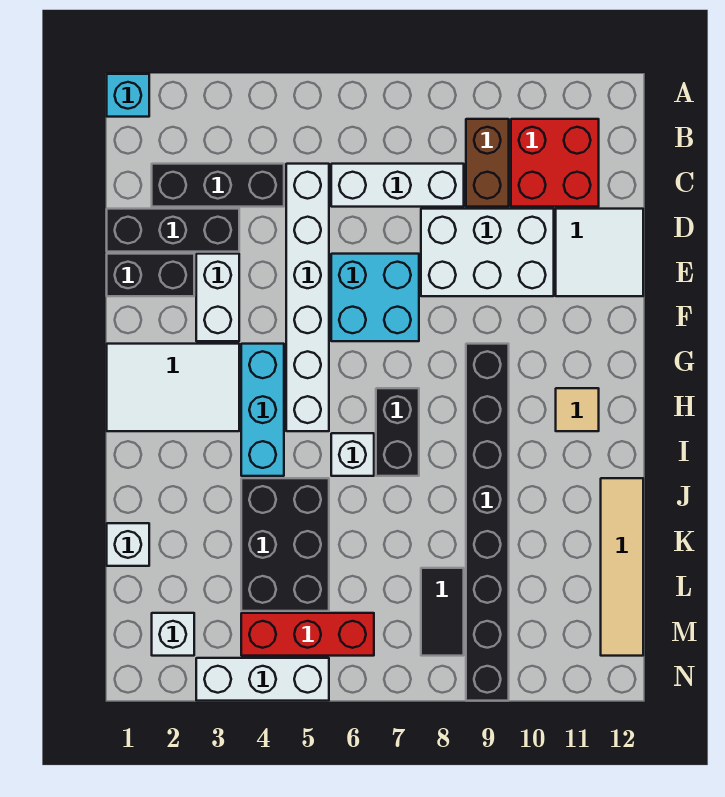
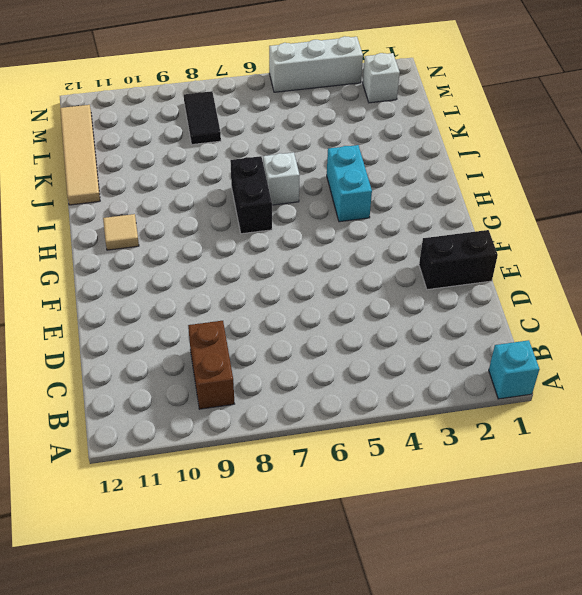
cyan 1x2 brick [327,145,372,222] -> cyan 1x3 brick [241,344,284,476]
none -> red 2x2 brick [511,119,599,207]
none -> black 1x3 brick [152,164,284,207]
none -> white 1x6 brick [286,164,329,431]

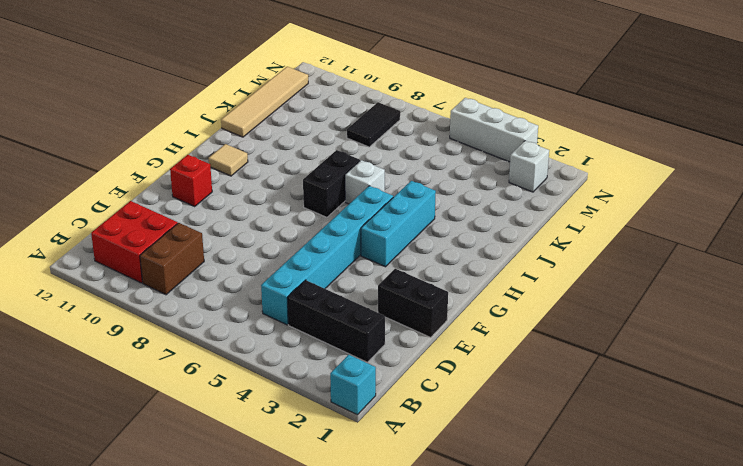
cyan 1x6 brick [261,186,393,325] -> white 1x6 brick [286,164,329,431]
red 1x1 brick [170,155,212,206] -> none
none -> white 1x3 brick [331,164,464,207]
none -> black 1x3 brick [107,209,239,252]
none -> white 2x3 brick [421,209,554,296]

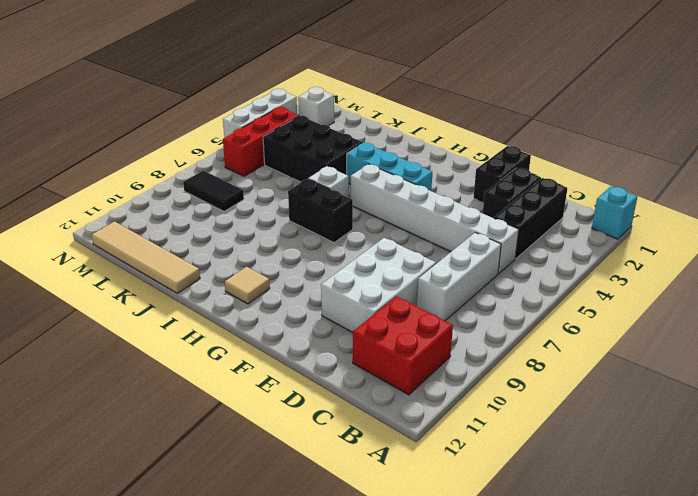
black 1x2 brick [483,168,541,218] -> black 1x3 brick [107,209,239,252]
none -> brown 1x2 brick [466,119,509,207]
none -> white 2x2 tile [556,209,643,296]
none -> white 1x2 brick [196,254,239,341]

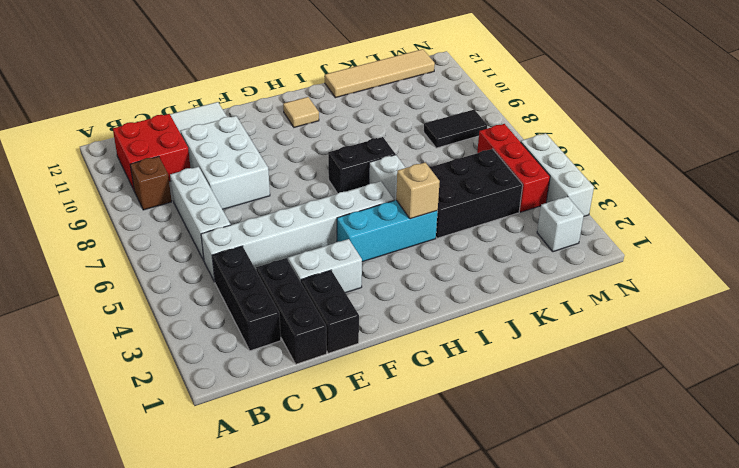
brown 1x1 brick [130,156,172,210] -> brown 1x2 brick [466,119,509,207]
tan 1x1 brick [396,162,440,219] -> none
none -> cyan 1x1 brick [107,74,149,117]
none -> cyan 2x2 brick [331,254,419,341]
none -> white 2x3 tile [107,344,239,431]

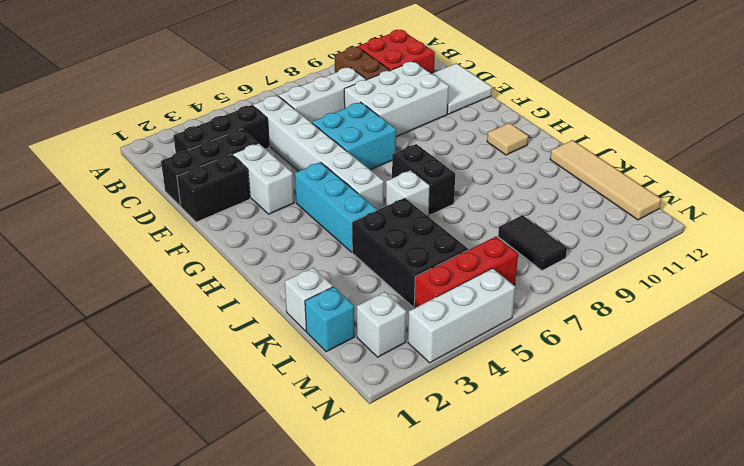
cyan 1x1 brick [305,287,355,352] -> cyan 1x1 brick moved to [107,74,149,117]
none -> white 2x3 tile [107,344,239,431]
none -> black 1x8 brick [466,344,509,701]

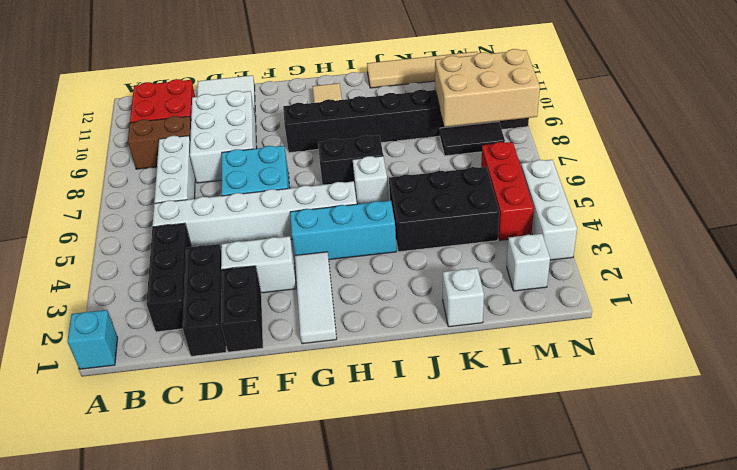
white 1x3 tile [295,252,337,344] -> white 2x3 tile [107,344,239,431]
tan 2x3 brick [435,49,540,127] -> none

